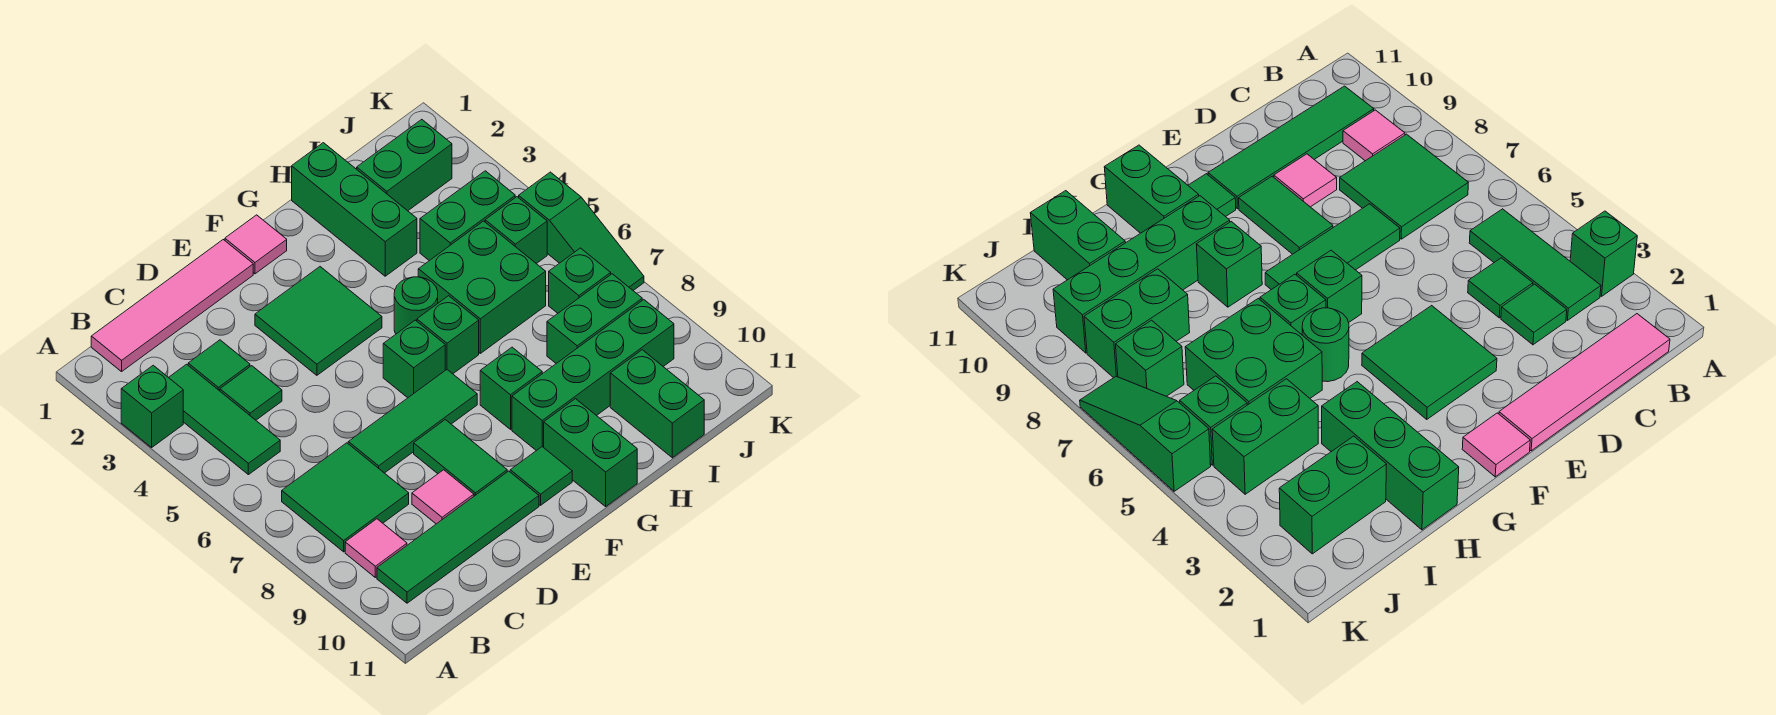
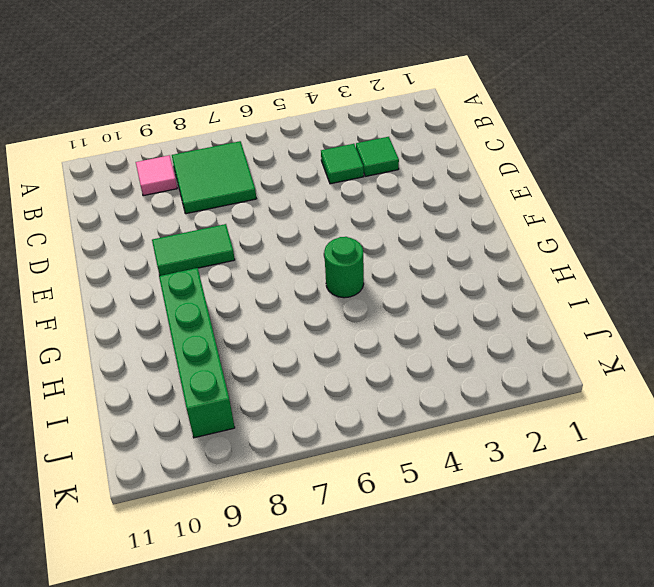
none -> green 1x1 brick [121,365,183,447]
none -> pink 1x4 tile [91,240,253,372]
none -> green 1x3 tile [168,364,280,475]

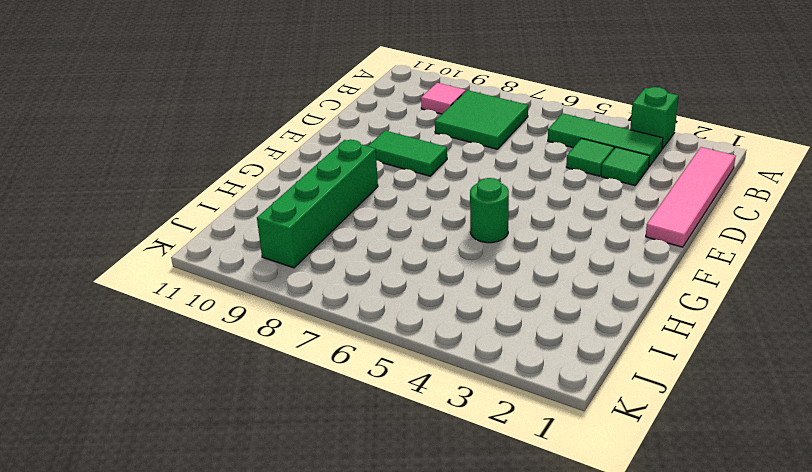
none -> green 1x4 tile [377,471,539,603]
none -> green 1x3 tile [348,370,477,473]
none -> pink 1x1 tile [412,470,474,524]

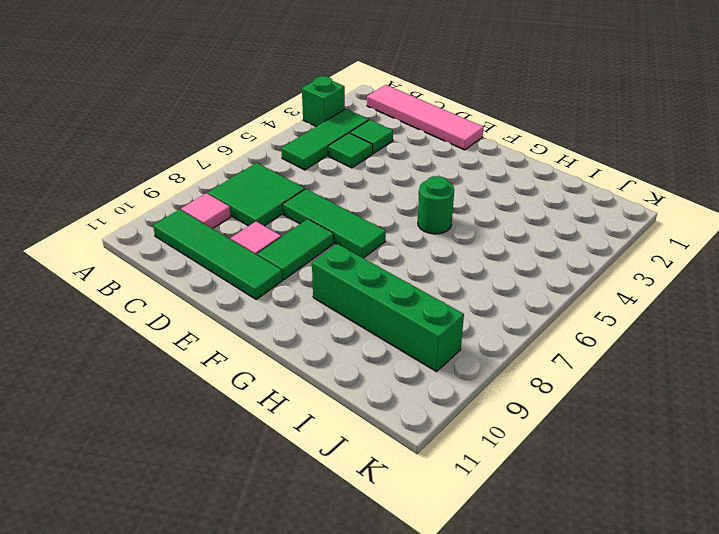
none -> green 2x2 tile [255,267,382,375]
none -> pink 1x1 tile [225,215,287,274]
none -> green 1x1 brick [383,320,445,398]

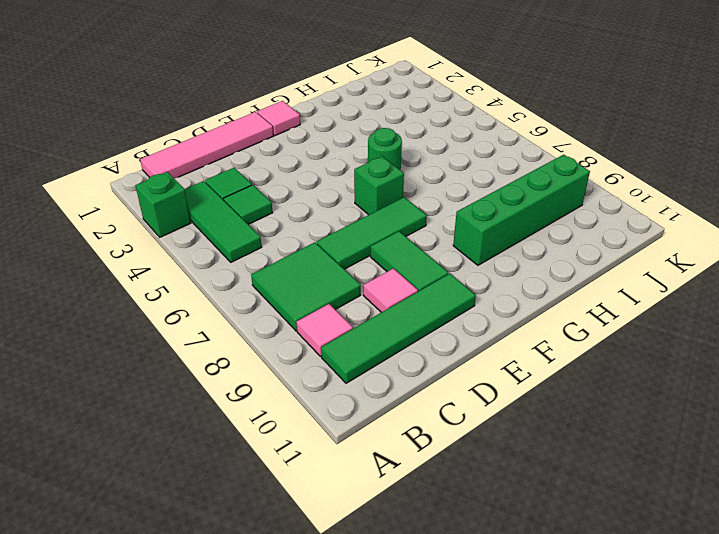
none -> green 2x2 tile [255,267,382,375]
none -> green 1x1 tile [510,447,572,505]
none -> green 1x1 brick [417,296,479,374]

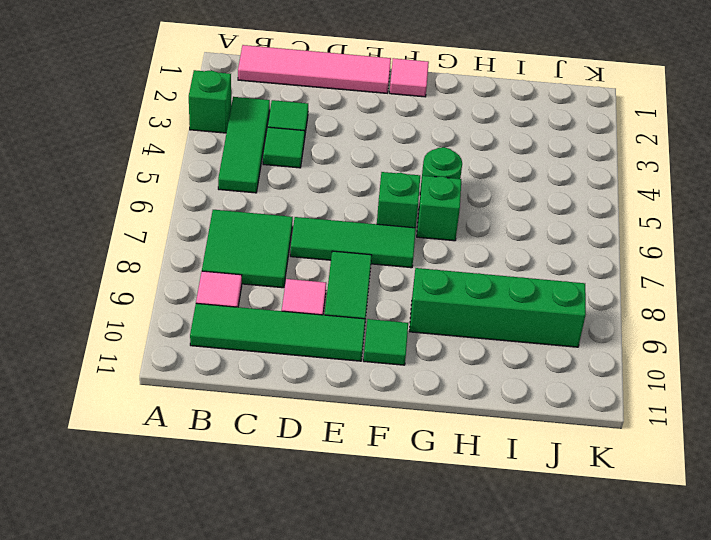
none -> green 2x2 tile [255,267,382,375]
none -> green 1x1 brick [480,347,542,429]
none -> green 1x2 brick [544,399,637,506]

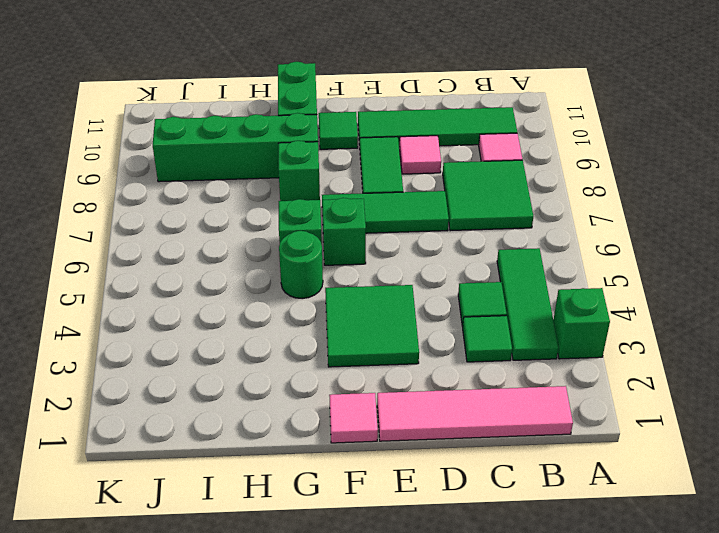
none -> green 1x3 brick [292,143,417,276]
none -> green 2x2 brick [418,221,546,353]
none -> green 1x2 brick [357,119,452,211]

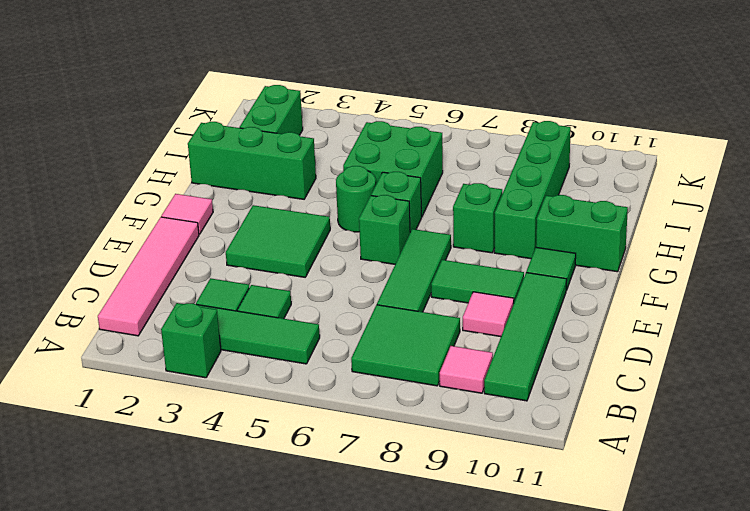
none -> green 1x2 brick [420,171,515,261]
none -> green 1x2 brick [547,274,642,363]
none -> green 1x2 brick [610,350,704,458]

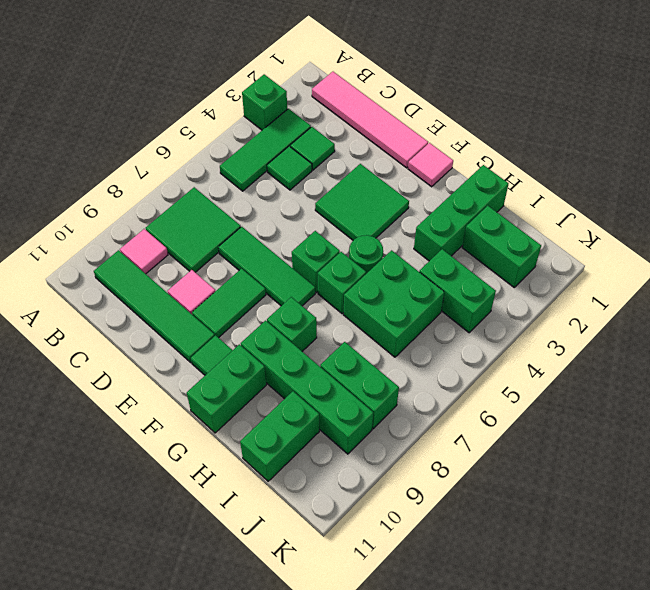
none -> green 1x1 brick [485,197,547,264]
none -> green 1x1 brick [549,248,611,313]
none -> green 1x3 slope [519,172,644,290]

